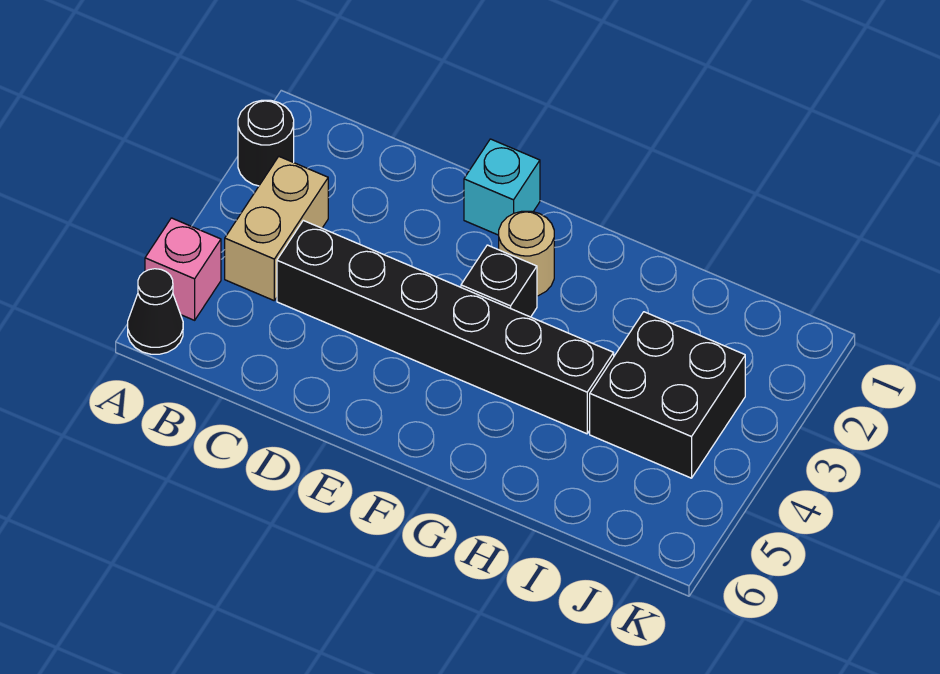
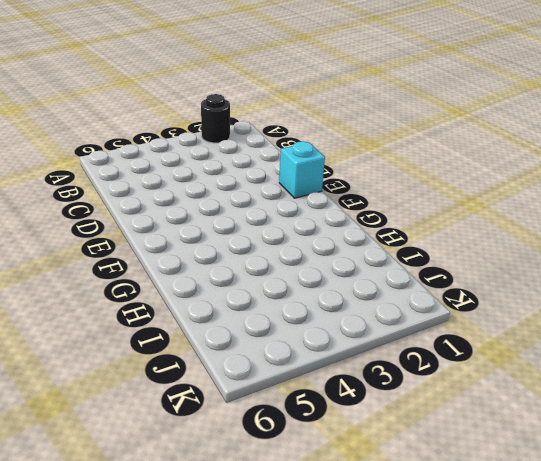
none -> pink 1x1 brick [145,218,221,320]
none -> black 1x1 cone [128,269,183,354]

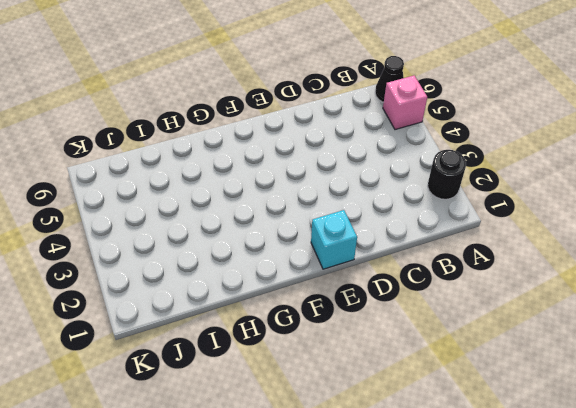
none -> tan 1x2 brick [225,157,328,300]
none -> black 1x6 brick [277,220,614,434]

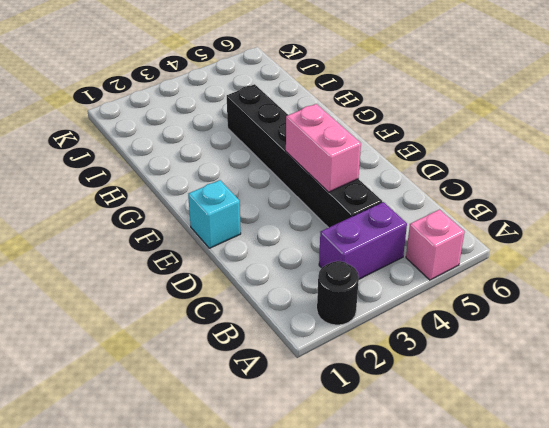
purple 1x2 brick [319,202,407,279] -> tan 1x2 brick [225,157,328,300]
pink 1x2 brick [286,104,361,192] -> none
none -> black 1x1 cone [128,269,183,354]
none -> tan 1x1 round brick [499,211,554,296]

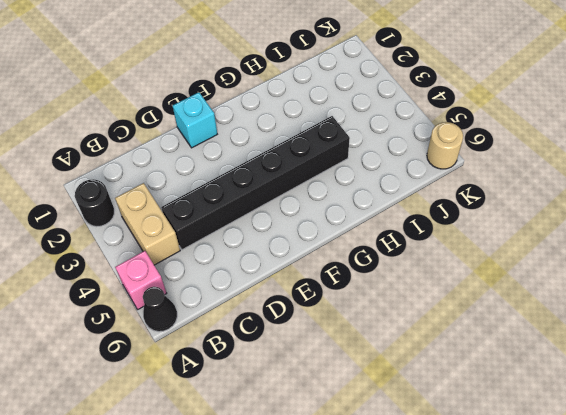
tan 1x1 round brick [427,122,463,169] -> tan 1x1 round brick moved to [499,211,554,296]
none -> black 1x1 brick [461,245,537,317]
none -> black 2x2 brick [590,312,745,478]

